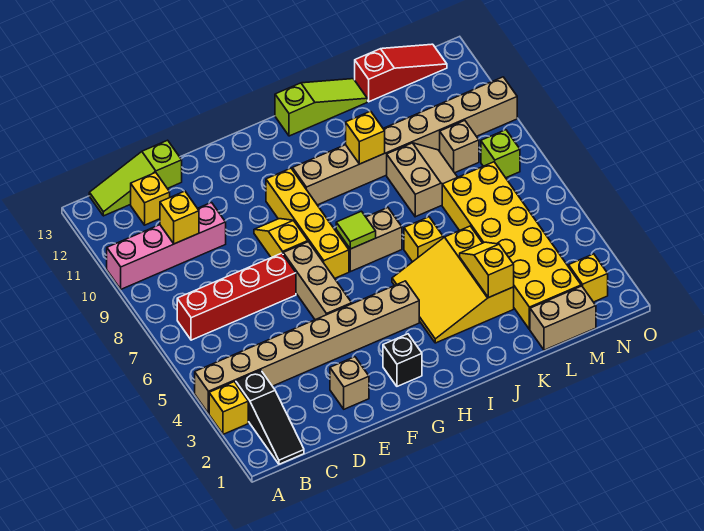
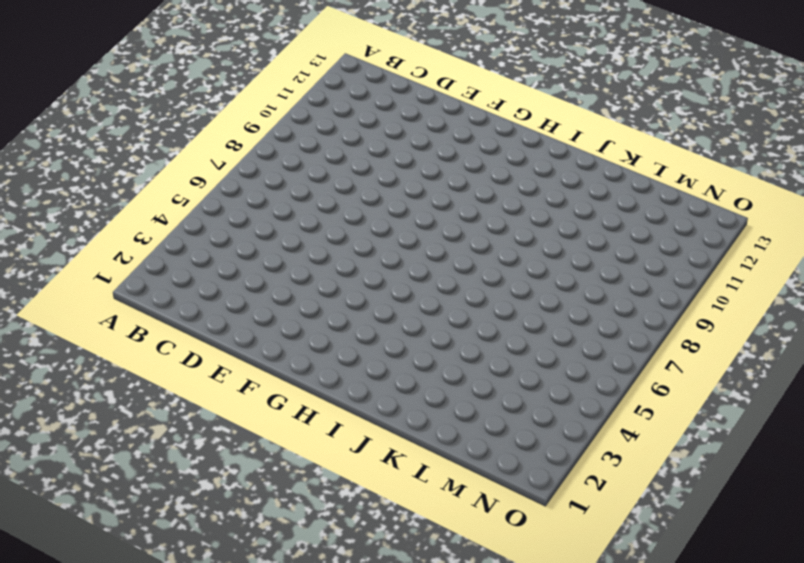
none -> yellow 1x1 brick [209,382,248,434]
none -> tan 1x8 brick [195,281,419,414]
none -> pink 1x4 brick [107,203,226,289]

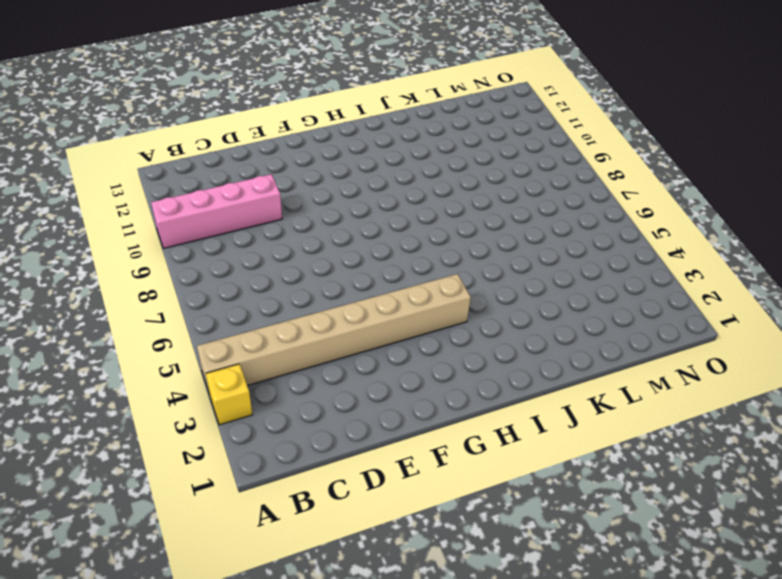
none -> black 1x3 slope [236,370,304,464]
none -> red 1x4 brick [177,253,296,340]
none -> lime 1x3 slope [89,140,182,216]

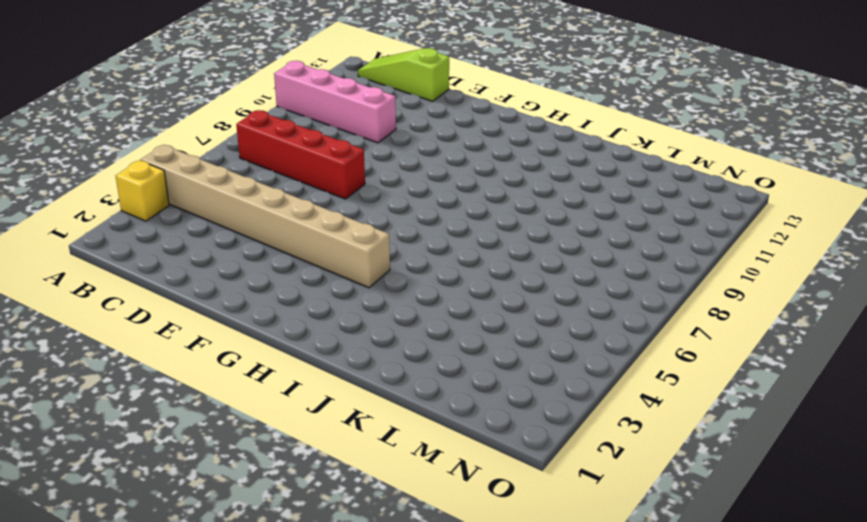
none -> black 1x3 slope [236,370,304,464]
none -> yellow 1x1 brick [131,172,170,225]
none -> tan 1x1 brick [330,357,369,409]

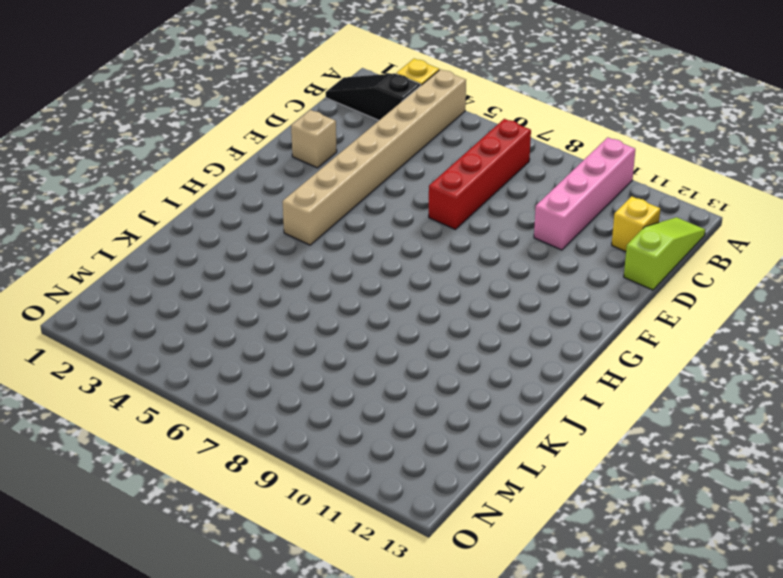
none -> tan 1x3 brick [283,242,352,320]
none -> yellow 1x2 slope [254,219,308,258]
none -> black 1x1 brick [383,334,422,386]

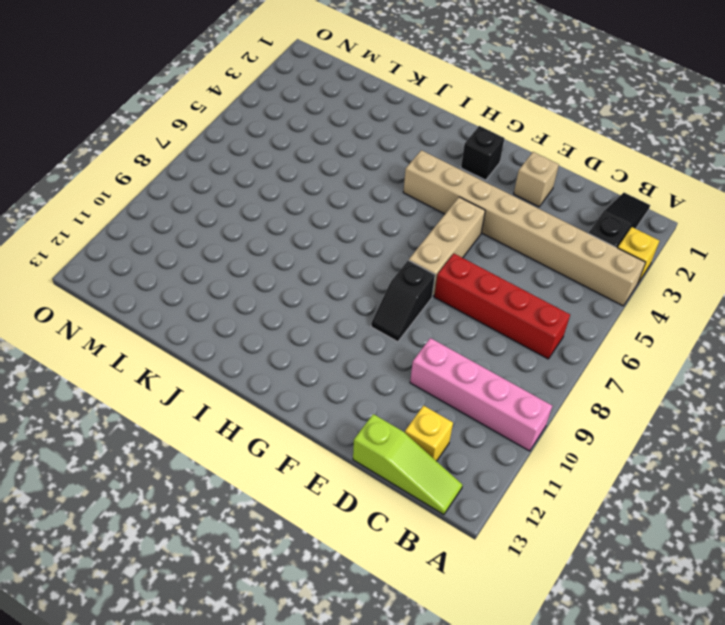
black 1x2 slope [371,260,435,342] -> yellow 1x2 slope [254,219,308,258]
none -> yellow 1x4 brick [266,168,349,278]
none -> tan 1x2 brick [336,208,402,272]
none -> tan 1x8 brick [292,77,517,205]

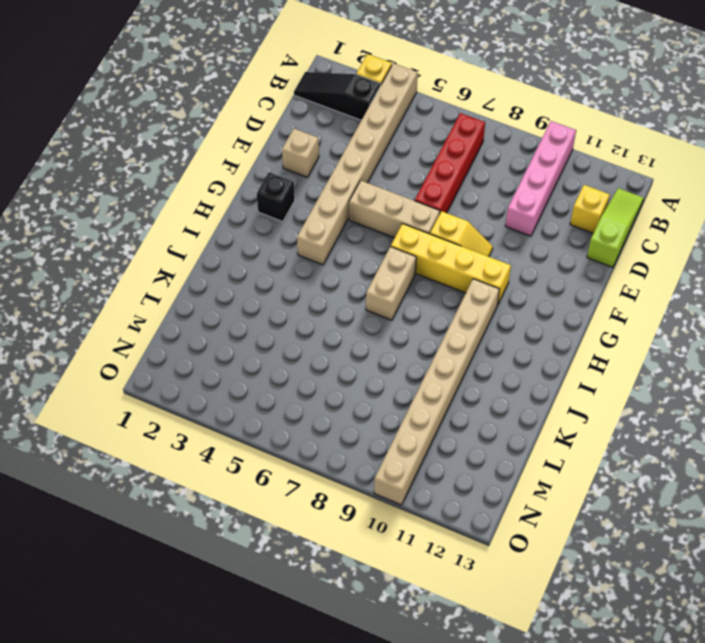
none -> yellow 3x3 slope [392,226,514,343]
none -> lime 1x3 slope [275,79,367,136]
none -> yellow 1x1 brick [404,217,443,262]

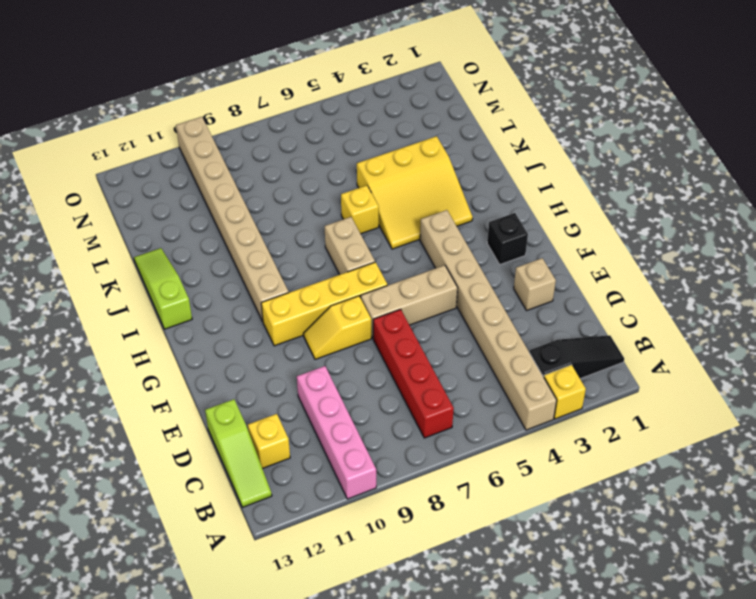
none -> tan 2x2 slope [387,143,457,217]
none -> tan 1x2 brick [530,286,596,350]
none -> yellow 2x6 brick [442,162,581,330]

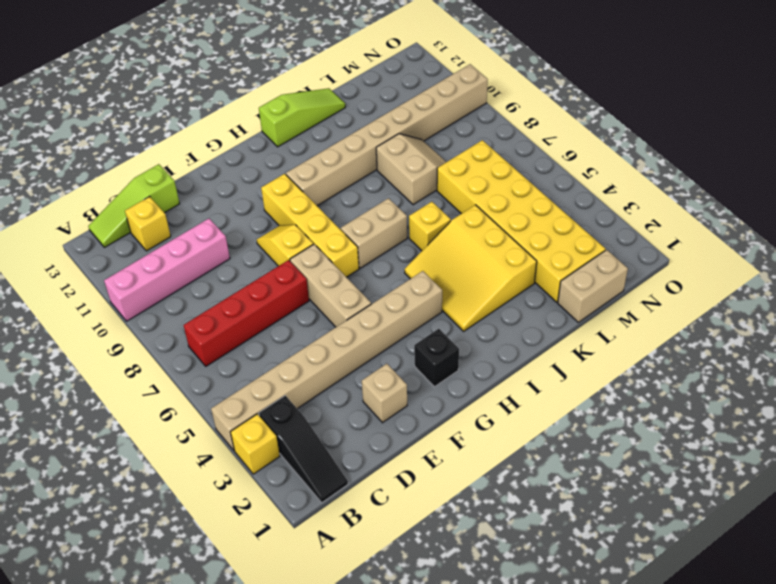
none -> red 1x3 slope [355,44,447,102]
none -> tan 1x1 brick [440,120,479,173]
none -> yellow 1x1 brick [569,254,608,302]

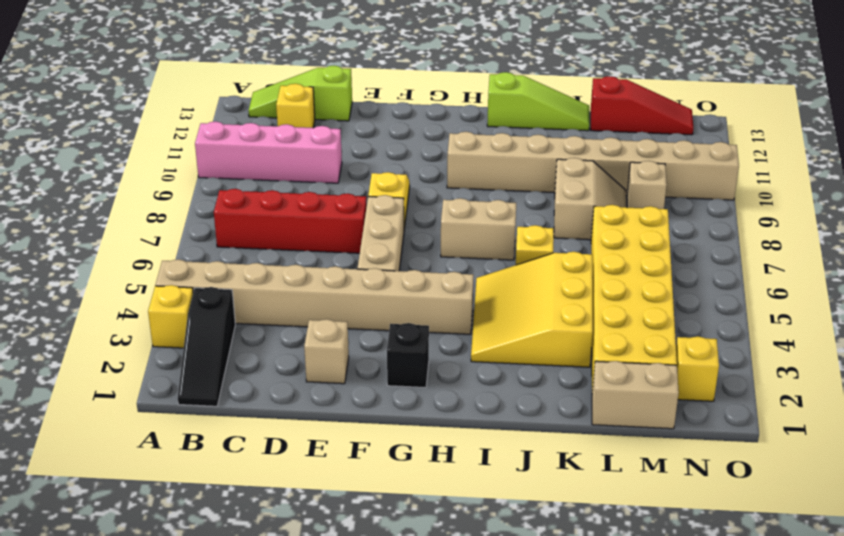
none -> yellow 1x4 brick [266,168,349,278]
none -> lime 1x1 brick [481,130,520,178]
none -> yellow 1x1 brick [160,191,199,244]

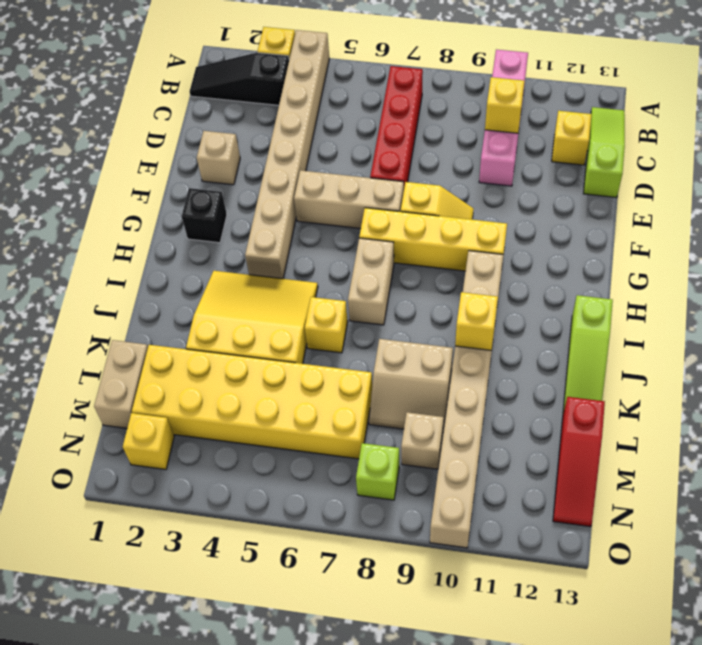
none -> lime 1x1 tile [336,211,376,249]
none -> yellow 1x2 slope [460,242,514,297]

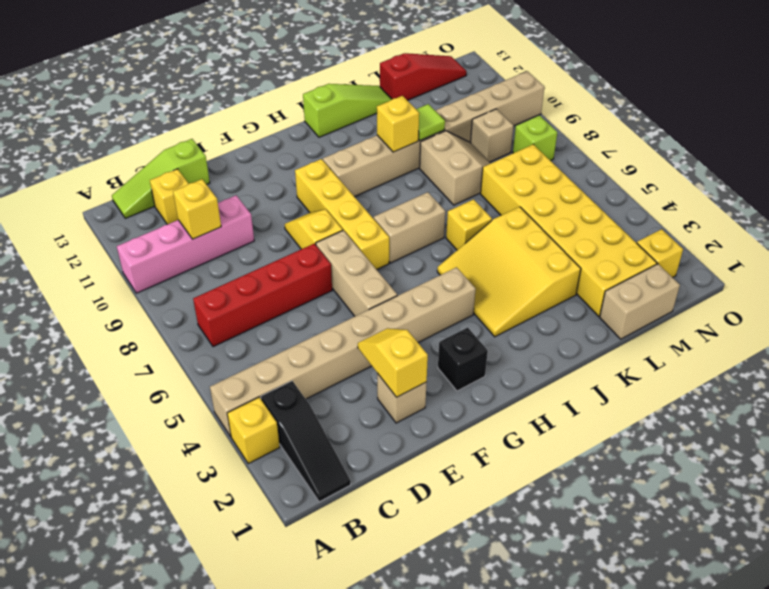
yellow 1x2 slope [358,328,428,397] -> yellow 1x2 slope moved to [460,242,514,297]
lime 1x1 tile [416,104,445,140] -> lime 1x1 tile moved to [336,211,376,249]

